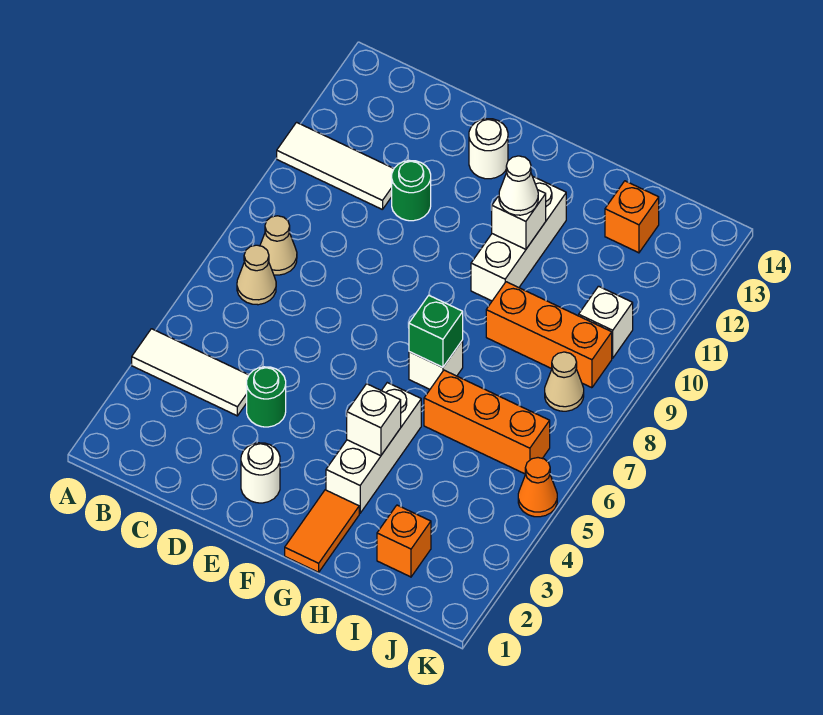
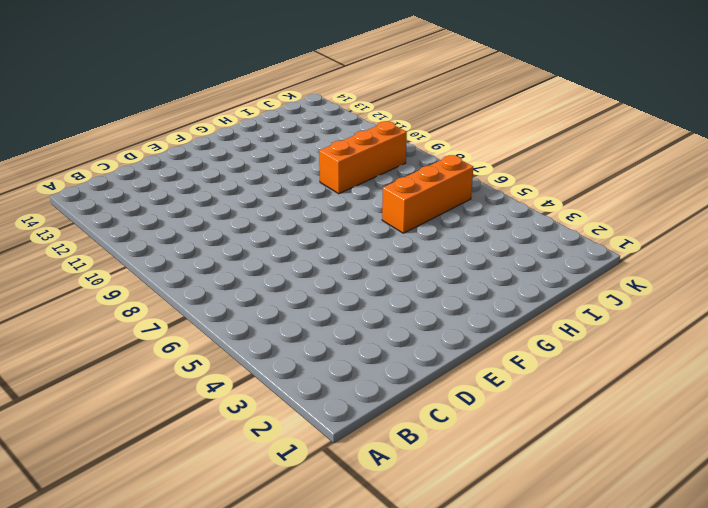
none -> white 1x3 tile [132,329,249,416]
none -> white 1x3 tile [277,122,394,210]
none -> tan 1x1 cone [237,245,276,305]

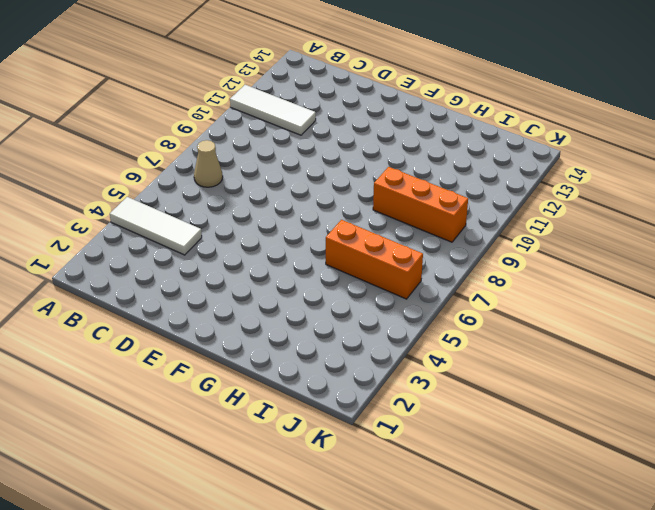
none -> tan 1x1 cone [260,216,297,275]
none -> green 1x1 round brick [247,367,286,427]
none -> green 1x1 round brick [392,160,431,221]

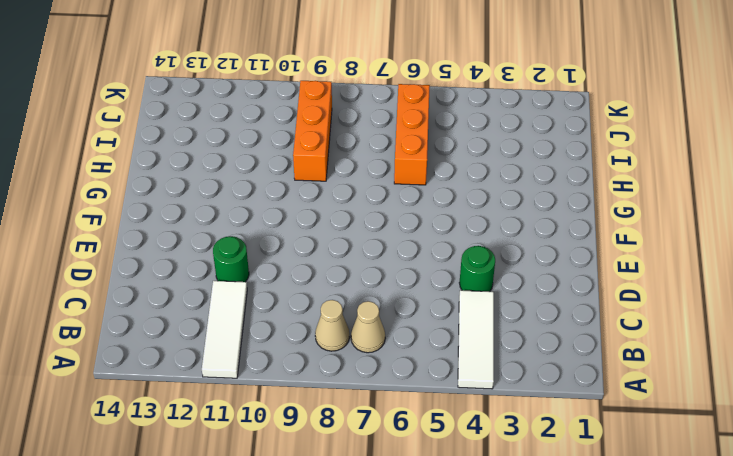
none -> white 1x1 round brick [241,443,280,503]
none -> white 1x1 round brick [469,119,508,179]
none -> orange 1x2 tile [285,490,359,572]

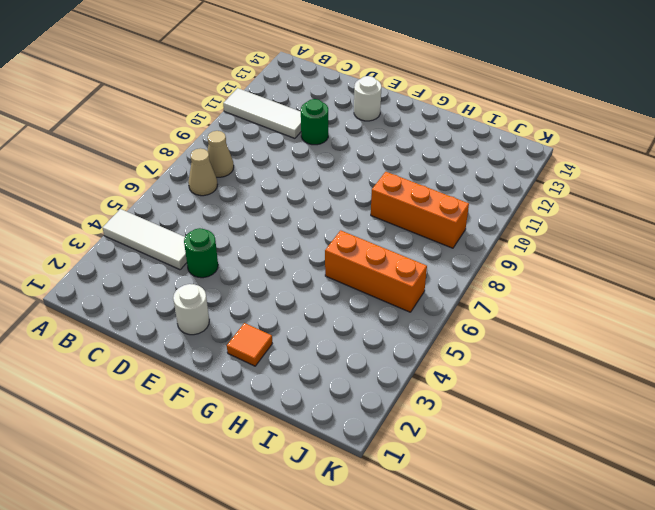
orange 1x1 tile [227,323,272,366] -> orange 1x2 tile [285,490,359,572]
none -> white 1x3 brick [326,383,421,513]
none -> white 1x1 brick [409,340,463,389]
none -> white 1x3 brick [471,177,566,301]

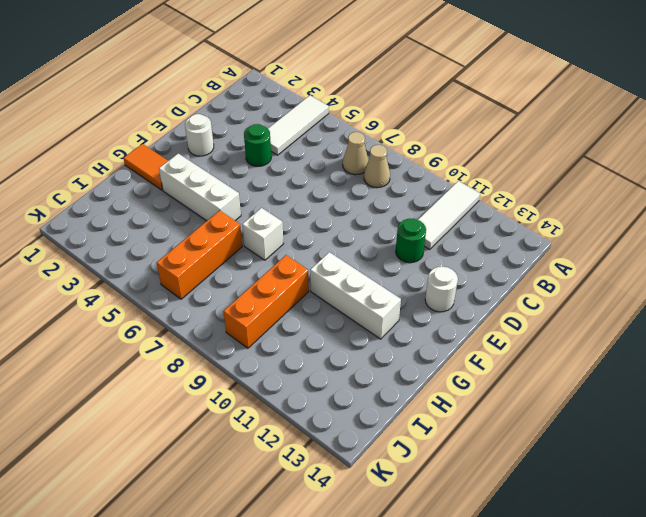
none -> orange 1x1 brick [377,505,431,577]
none -> orange 1x1 brick [605,181,659,253]
none -> tan 1x1 cone [545,352,584,411]

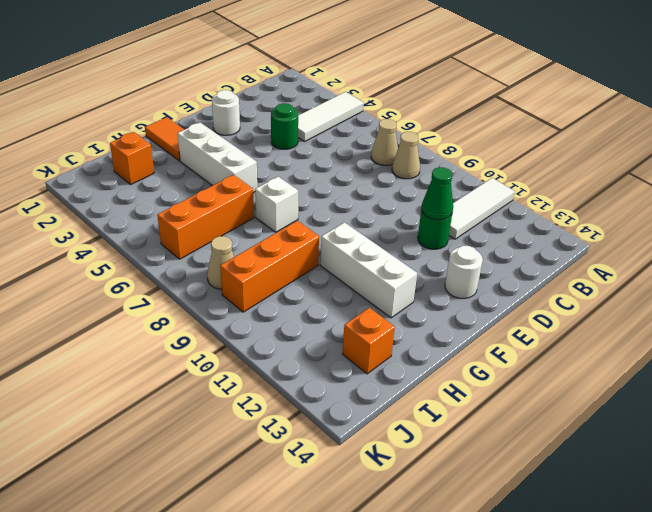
green 1x1 cone [421,167,453,220] -> none
none -> white 1x1 brick [579,286,633,358]
none -> orange 1x1 cone [518,458,557,517]
none -> white 1x1 brick [347,384,401,456]

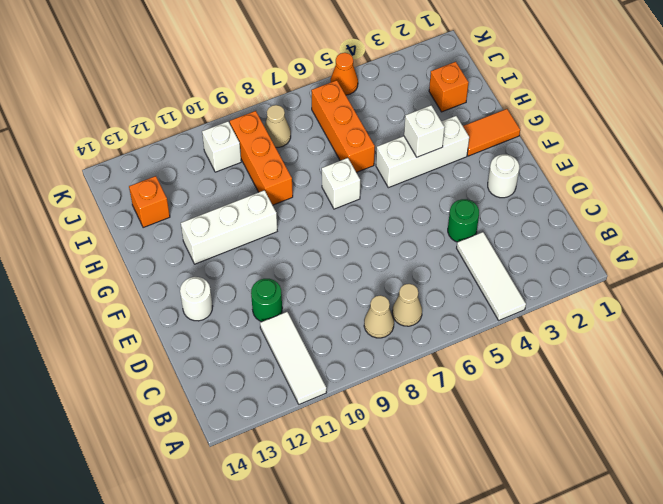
none -> green 1x1 brick [409,296,463,367]
none -> white 1x1 brick [492,190,546,249]
none -> white 1x1 cone [499,156,538,215]

